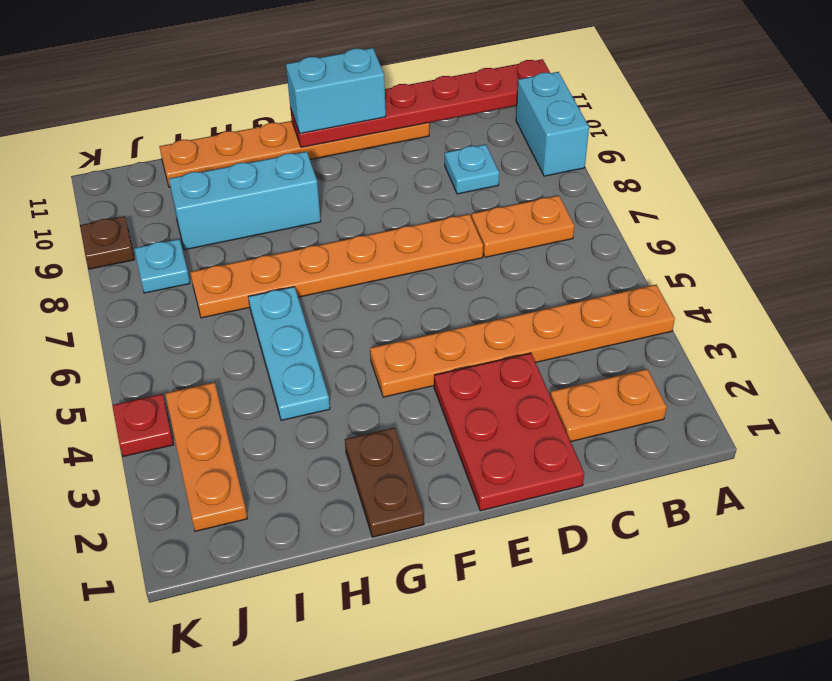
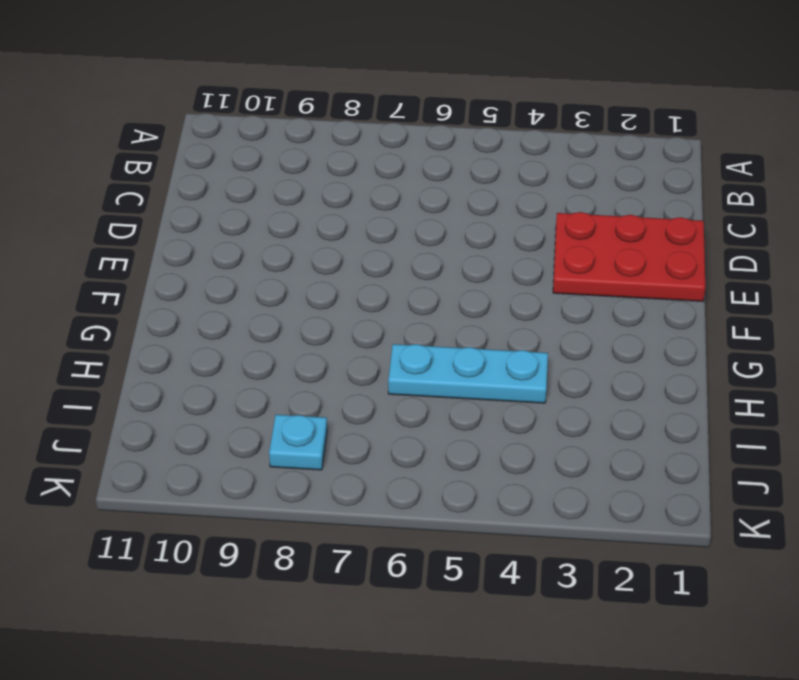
none -> orange 1x6 plate [370,285,675,397]
none -> cyan 1x2 brick [516,72,589,176]
none -> orange 1x2 plate [550,369,667,442]

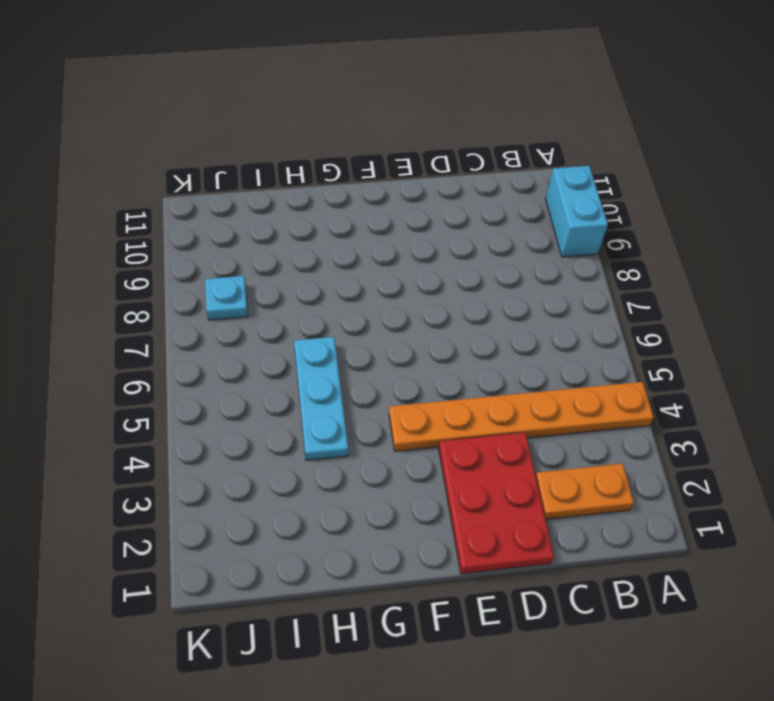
none -> orange 1x2 plate [472,196,574,257]
none -> cyan 1x1 plate [445,144,499,194]
none -> orange 1x6 plate [190,214,483,318]

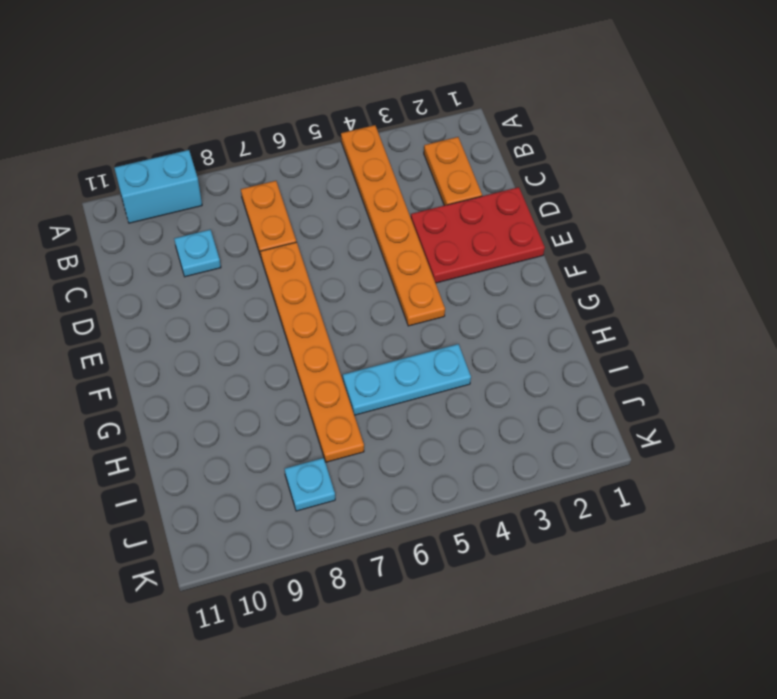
none -> orange 1x6 plate [159,121,429,187]
none -> brown 1x2 plate [345,428,424,537]
none -> cyan 1x3 brick [169,152,321,250]

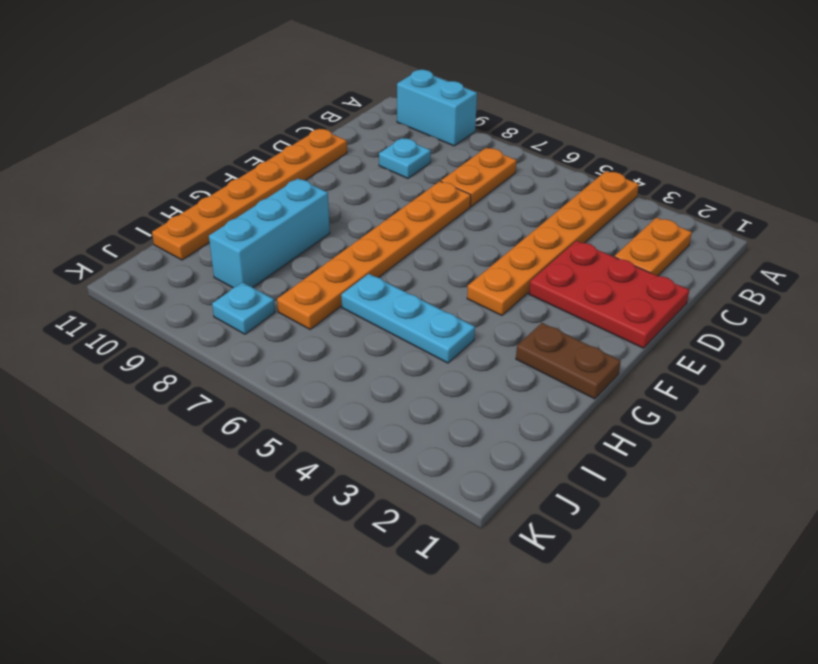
none -> orange 1x3 plate [165,382,247,531]
none -> red 1x1 plate [112,394,174,456]
none -> brown 1x1 plate [80,216,134,269]

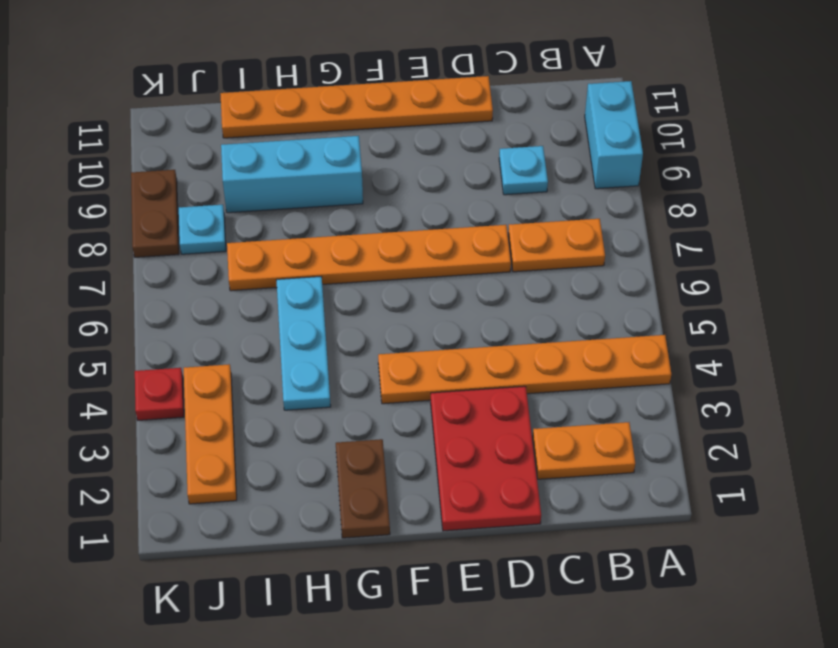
brown 1x2 plate [131,170,179,257] -> brown 1x1 plate [80,216,134,269]
none -> red 1x6 plate [290,59,550,147]
none -> cyan 1x2 brick [286,48,386,133]

